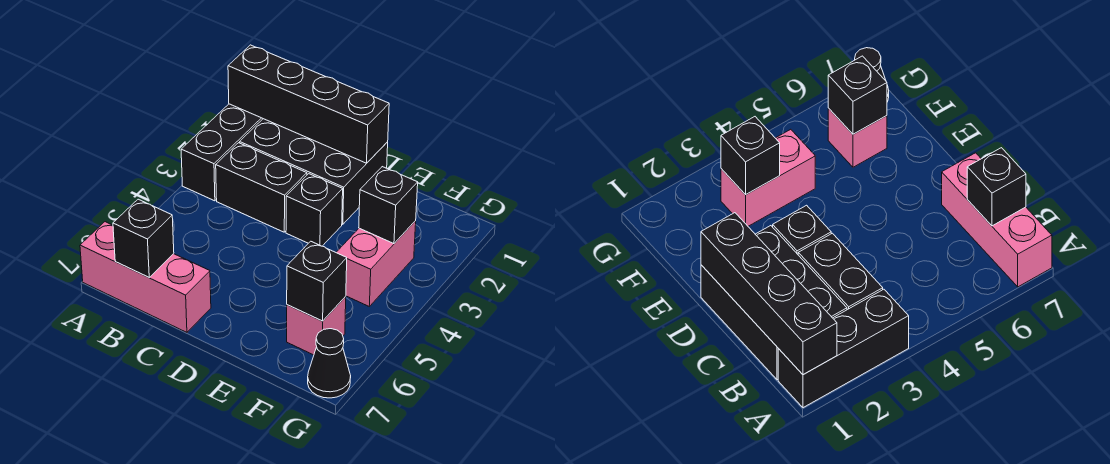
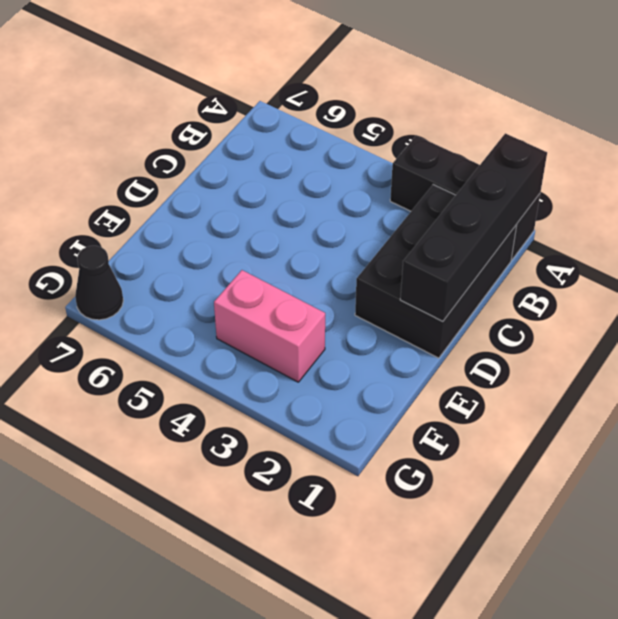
none -> pink 1x3 brick [80,222,211,332]
none -> black 1x2 brick [216,143,307,232]
none -> black 1x1 brick [286,174,343,246]

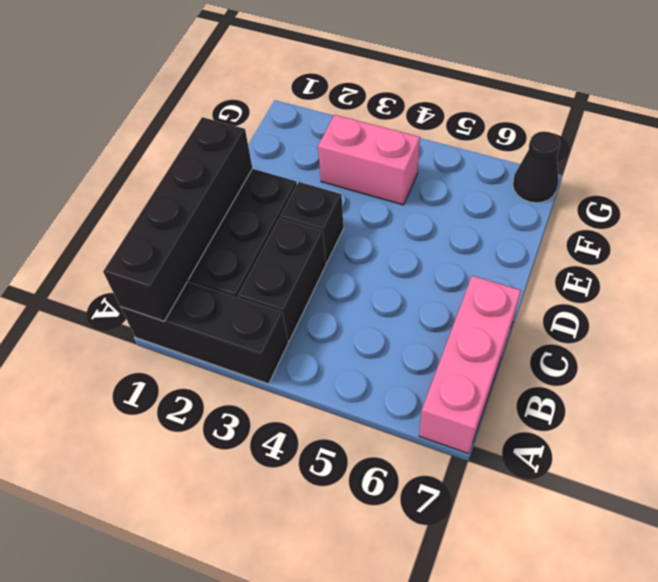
none -> pink 1x1 brick [287,297,346,355]
none -> black 1x1 brick [113,199,174,277]
none -> black 1x1 brick [359,167,418,244]

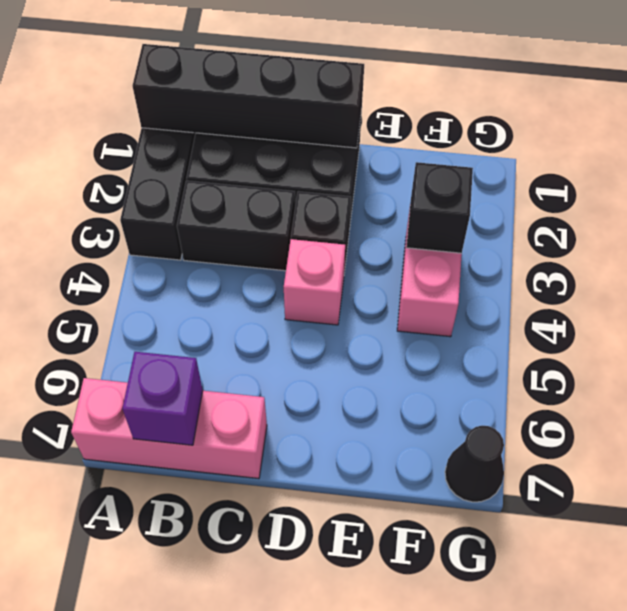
purple 1x1 brick [122,352,203,445] -> black 1x1 brick [113,199,174,277]
pink 1x1 brick [284,239,345,325] -> pink 1x1 brick moved to [287,297,346,355]
none -> black 1x1 brick [287,241,347,321]

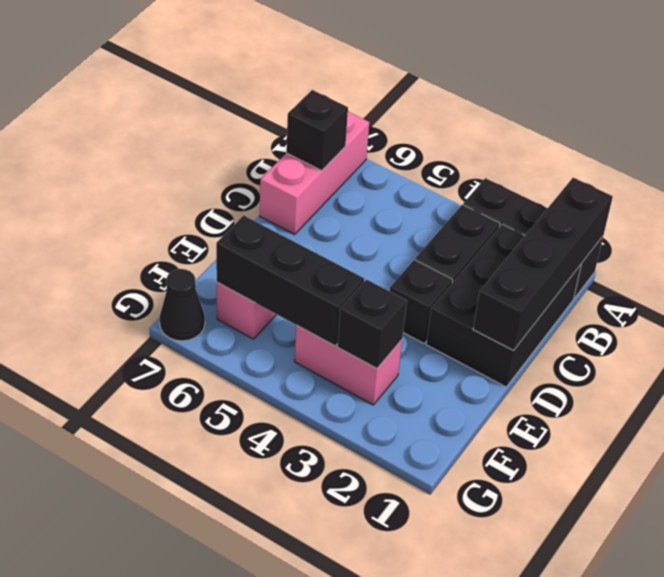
black 1x3 brick [216,215,364,346] -> black 1x1 brick [287,241,347,321]

